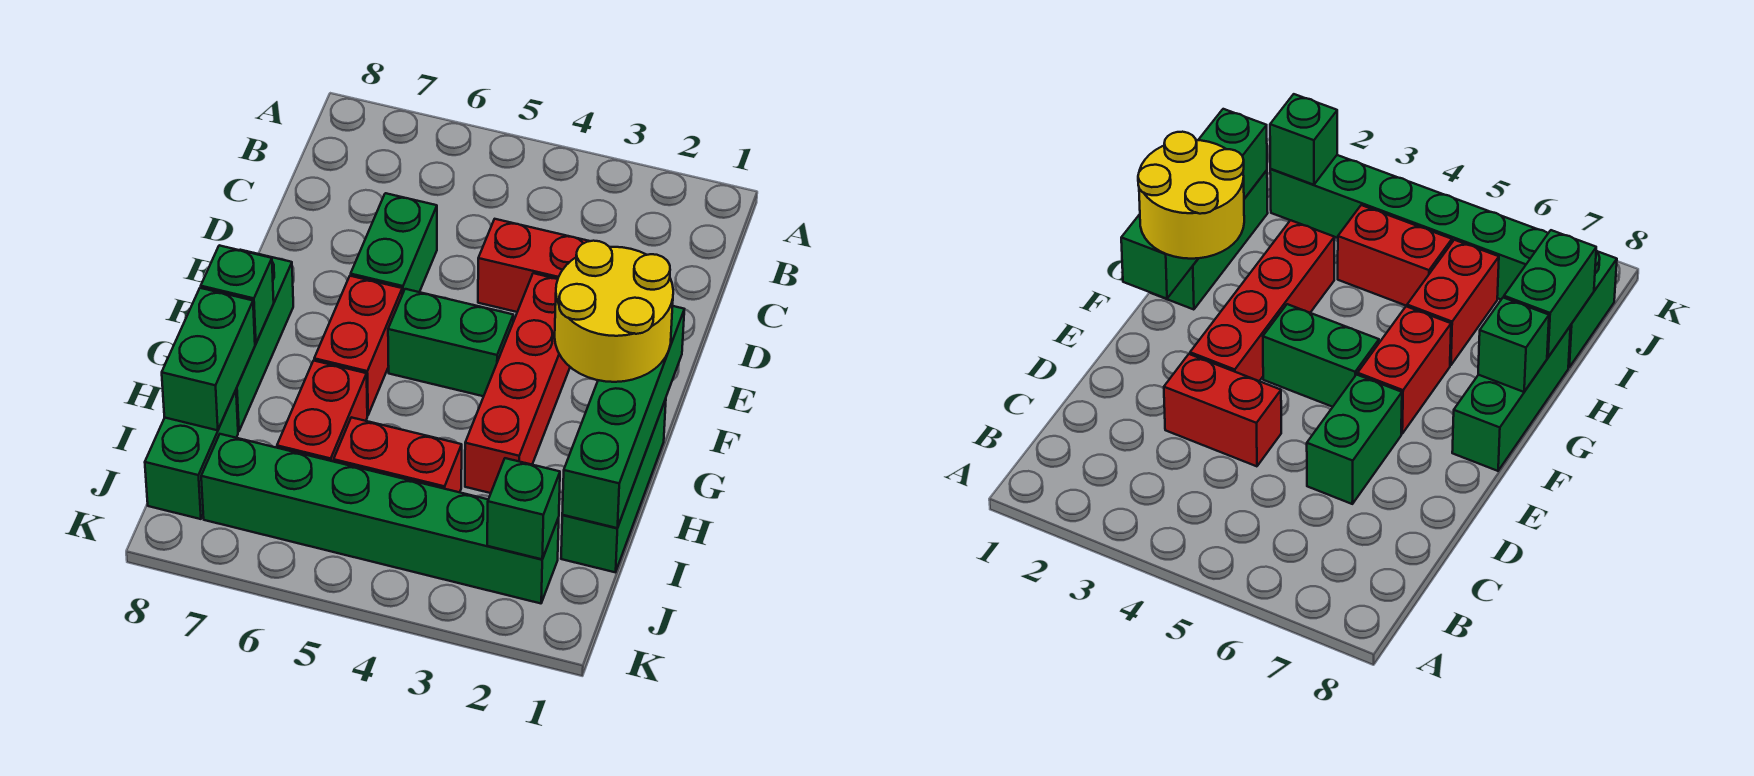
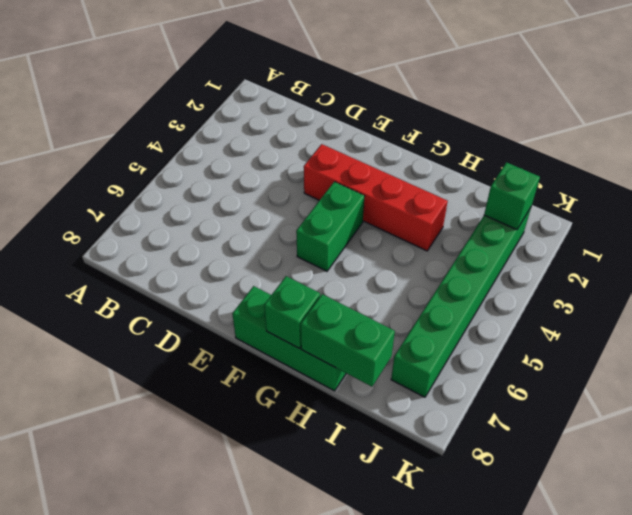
none -> red 1x2 brick [478,219,589,312]
none -> green 1x2 brick [351,193,437,294]
none -> red 1x2 brick [314,276,402,415]

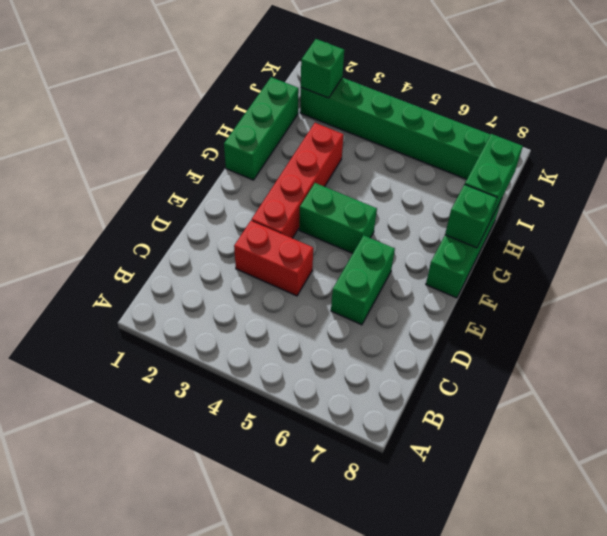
none -> red 1x2 brick [314,276,402,415]
none -> red 1x2 brick [277,361,367,462]
none -> red 1x2 brick [334,417,462,492]

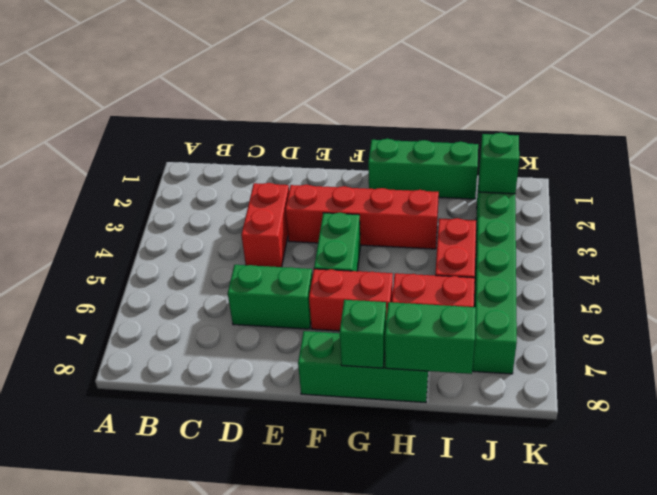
none -> green 1x2 brick [145,391,238,519]
none -> green 1x4 brick [562,306,684,528]
none -> yellow 2x2 round brick [555,241,673,382]

